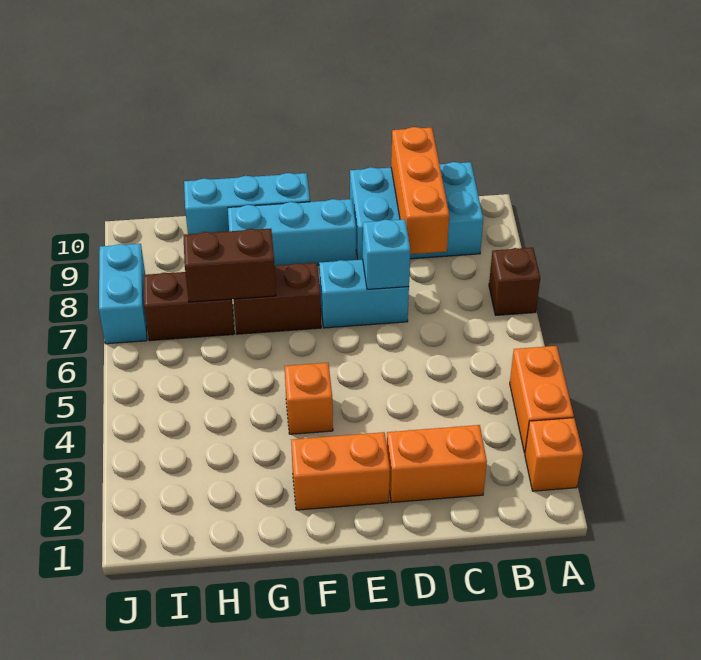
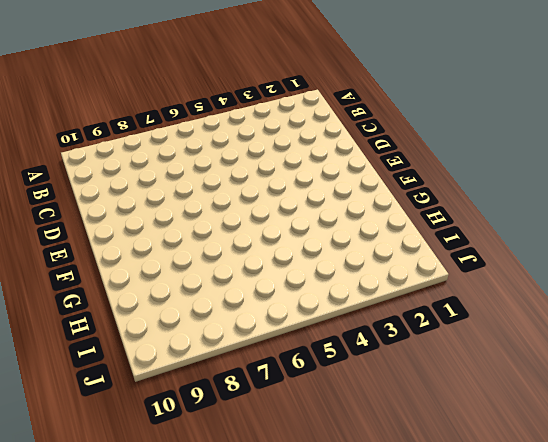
none -> orange 1x1 brick [525,418,583,491]
none -> orange 1x2 brick [510,346,574,453]
none -> brown 1x1 brick [489,248,540,315]

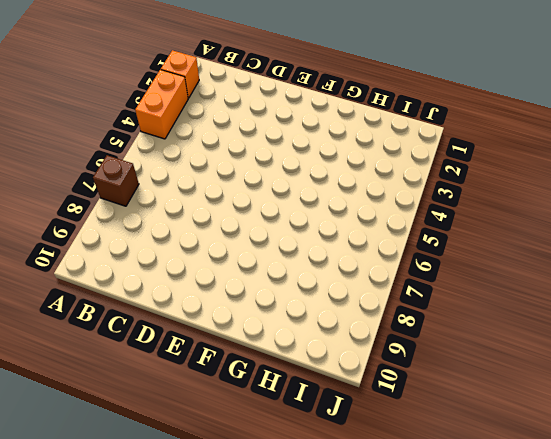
none -> cyan 2x3 brick [350,162,483,260]
none -> orange 1x2 brick [387,425,487,503]
none -> cyan 1x2 brick [319,259,409,328]

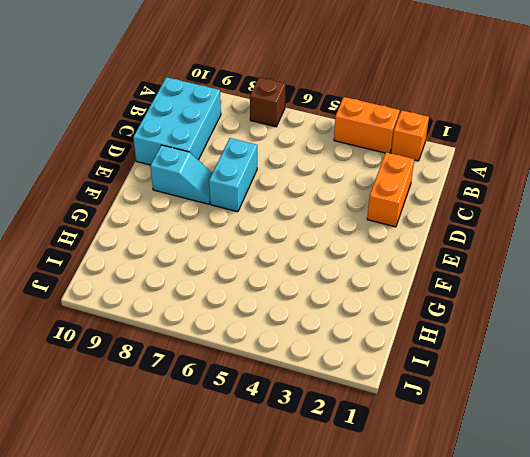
cyan 1x2 slope [150,145,212,204] -> cyan 1x3 brick [228,199,356,266]
none -> orange 1x2 brick [291,432,390,510]
none -> orange 1x1 brick [285,363,333,434]
none -> brown 1x2 brick [234,263,321,334]

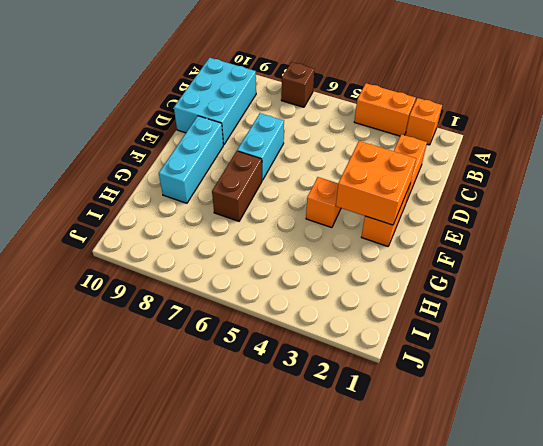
orange 2x2 brick [336,141,416,225] -> none
none -> cyan 1x3 brick [184,173,310,234]
none -> brown 1x2 brick [143,272,234,341]
none -> cyan 1x2 brick [99,244,147,344]

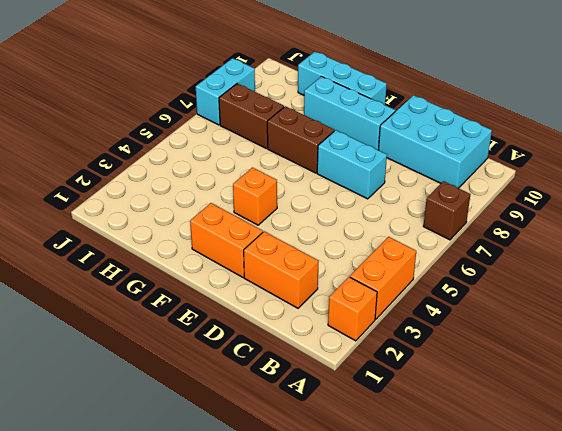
none -> orange 1x3 brick [391,127,449,254]
none -> cyan 1x1 brick [363,219,410,289]
none -> brown 1x2 brick [183,229,276,302]

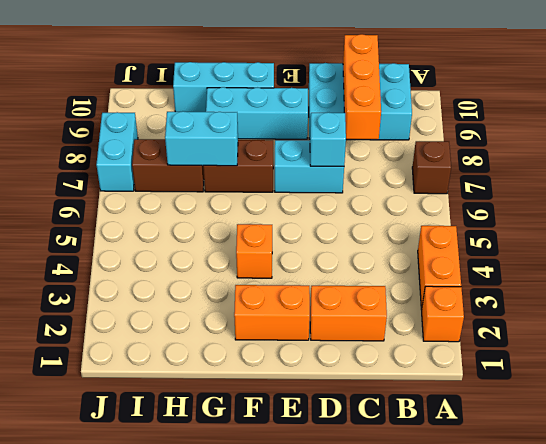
cyan 1x2 brick [165,111,238,166] -> brown 1x2 brick [183,229,276,302]

